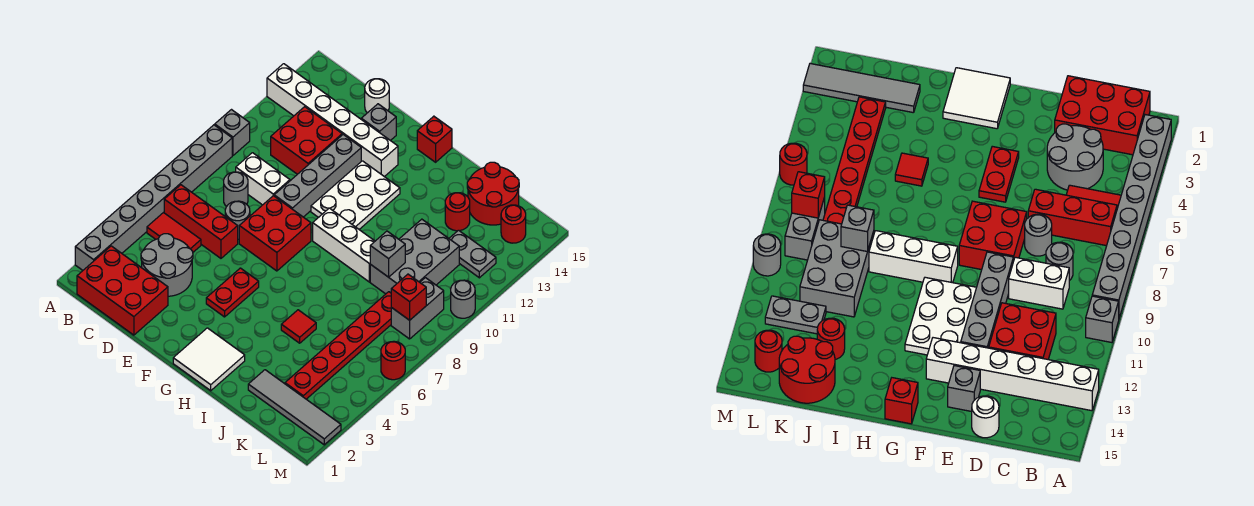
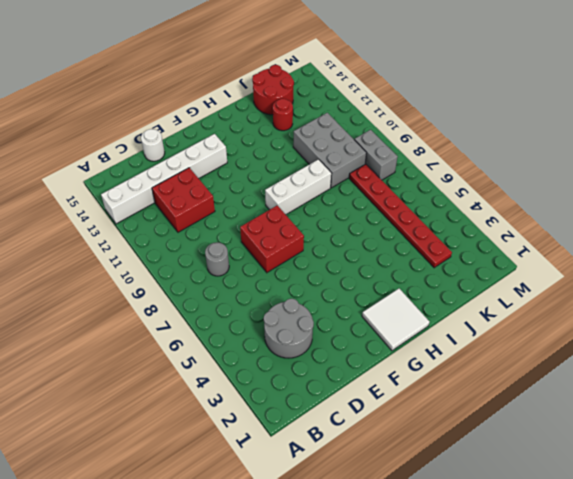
none -> grey 1x8 brick [75,125,232,270]
none -> grey 1x1 brick [215,110,250,155]
none -> red 2x3 brick [77,246,168,335]
none -> red 1x2 tile [147,213,201,252]

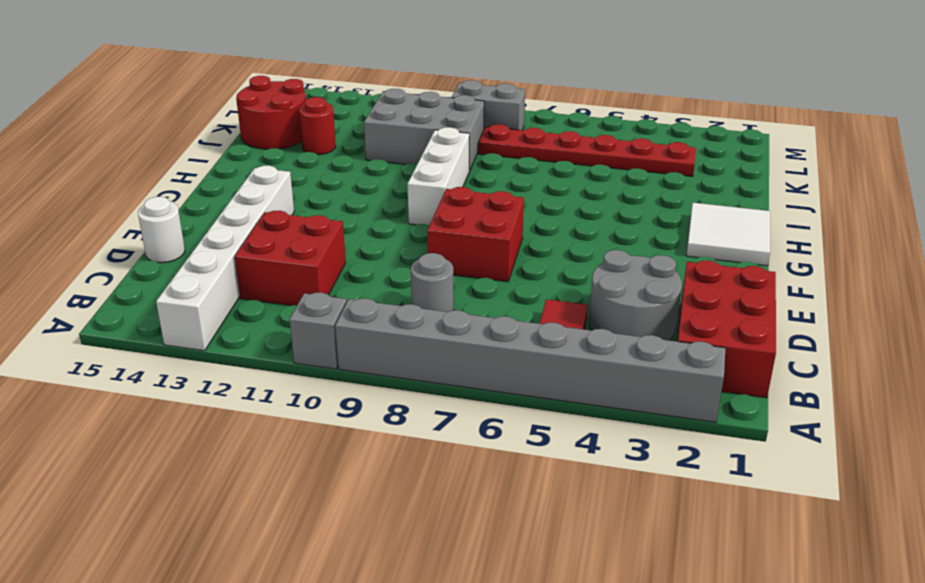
none -> red 1x3 brick [164,185,238,258]
none -> white 1x2 brick [236,153,290,205]
none -> grey 1x1 round brick [225,201,250,239]
none -> grey 1x4 brick [274,135,361,217]

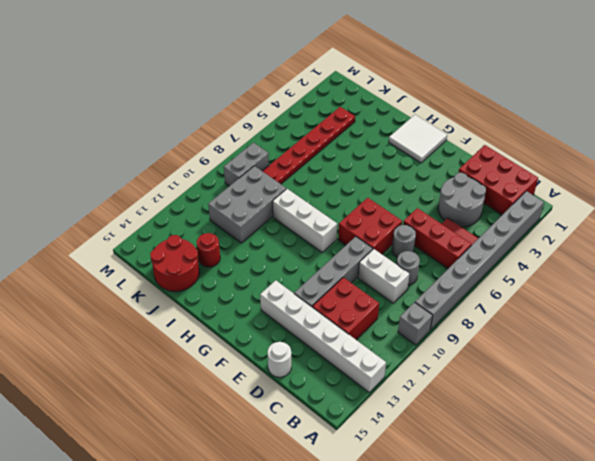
none -> grey 1x1 brick [361,104,396,141]
none -> red 1x2 plate [206,268,259,317]
none -> white 2x3 plate [311,161,400,229]
none -> red 1x1 brick [417,116,452,162]

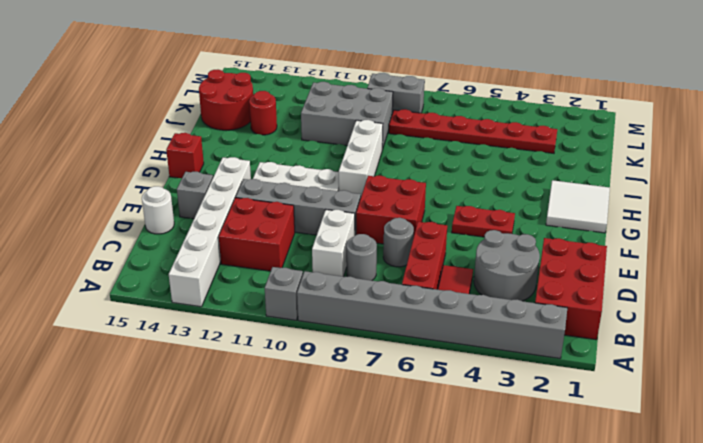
none -> red 1x1 tile [281,310,316,343]
none -> grey 1x4 tile [248,370,341,445]
none -> grey 1x2 plate [449,230,496,278]
none -> red 1x1 round brick [501,205,526,243]

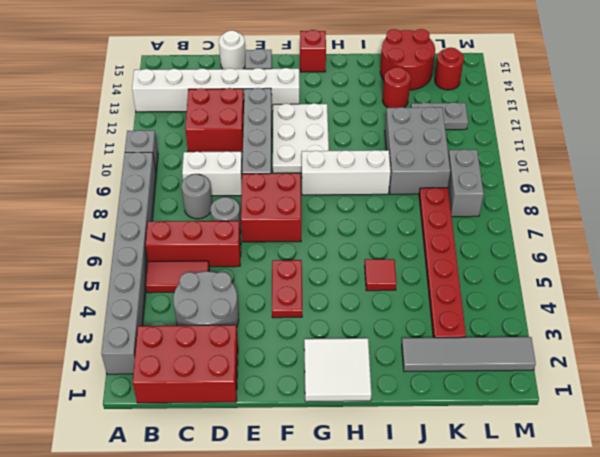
none -> red 1x1 round brick [381,341,405,380]
none -> grey 1x1 round brick [451,280,475,318]
none -> grey 1x1 brick [370,231,405,277]
none -> red 1x1 brick [391,274,426,320]

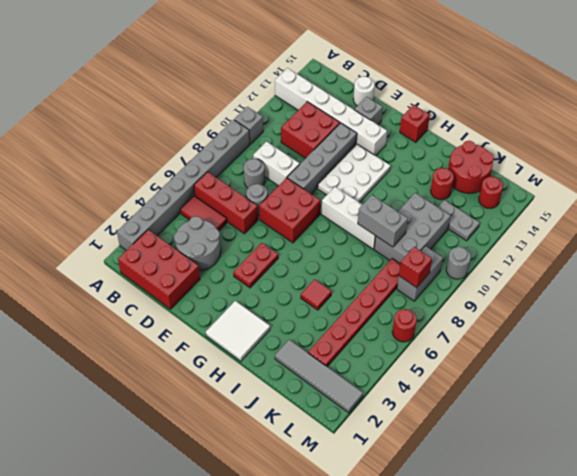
grey 1x2 brick [358,195,408,247] -> grey 1x1 brick [370,231,405,277]

